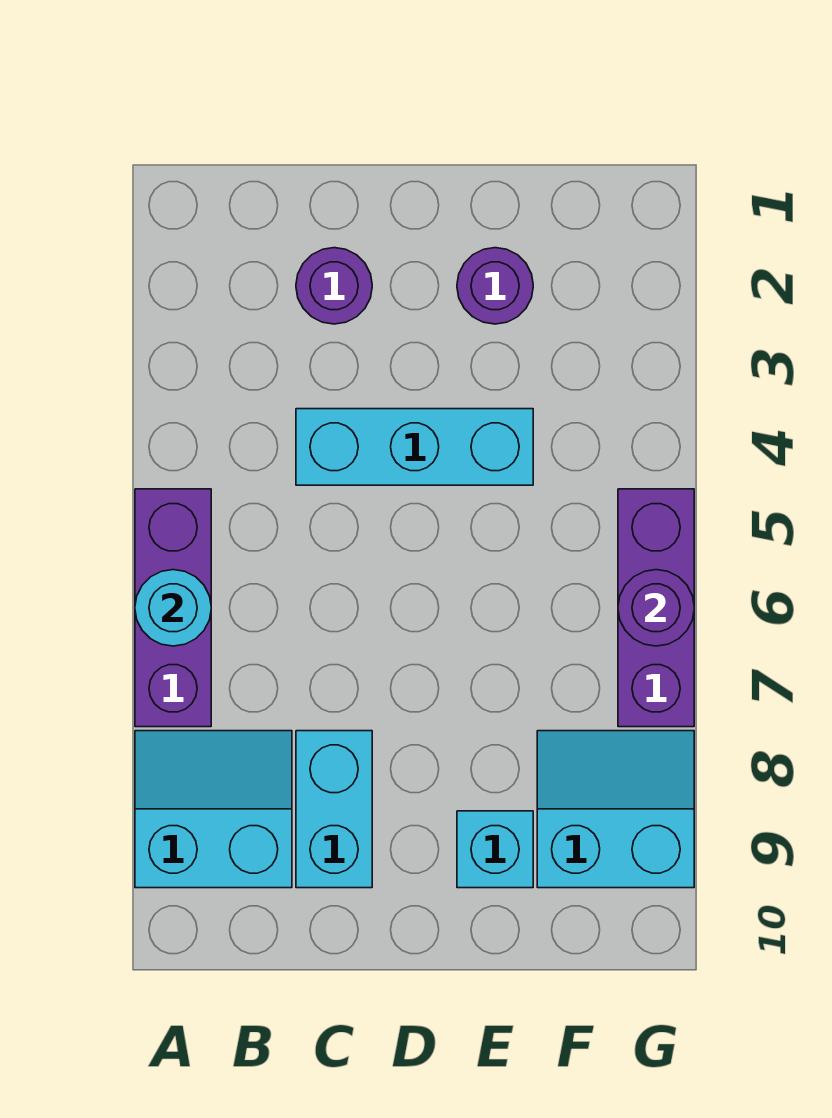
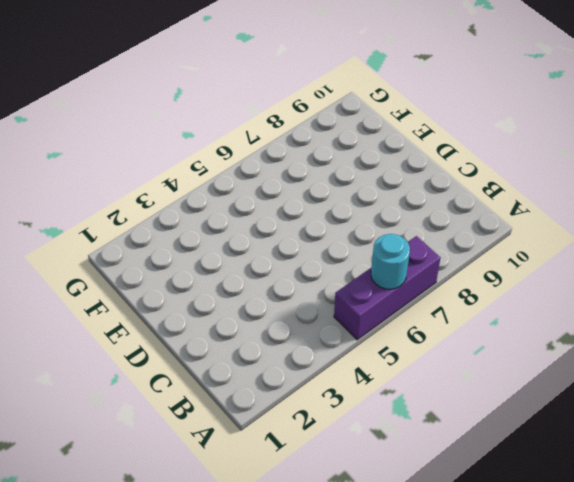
none -> cyan 2x2 slope [135,731,292,888]
none -> purple 1x1 round brick [296,248,372,324]

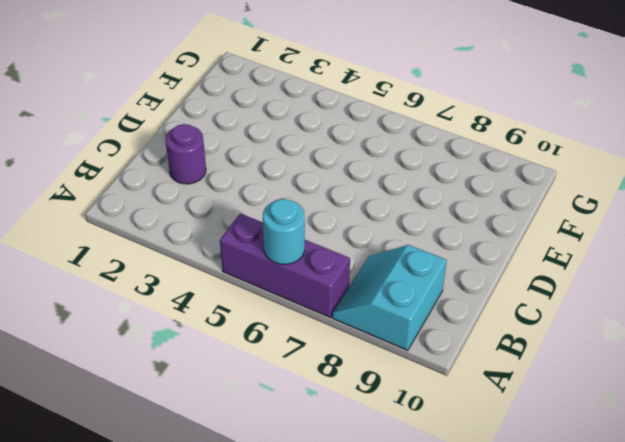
none -> cyan 1x3 brick [296,409,533,485]
none -> cyan 1x2 brick [296,731,372,888]

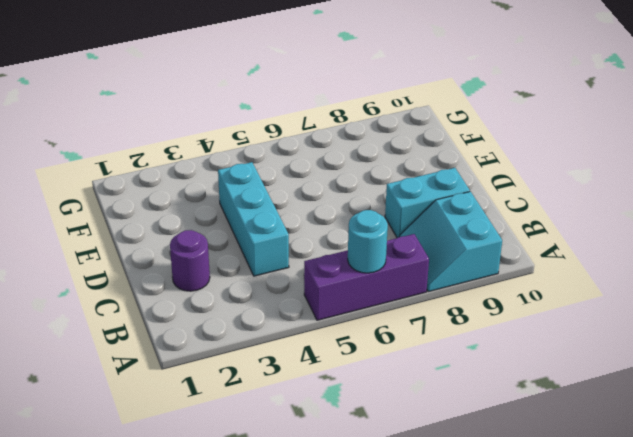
none -> purple 1x1 round brick [457,248,533,324]
none -> cyan 1x1 brick [457,811,533,888]

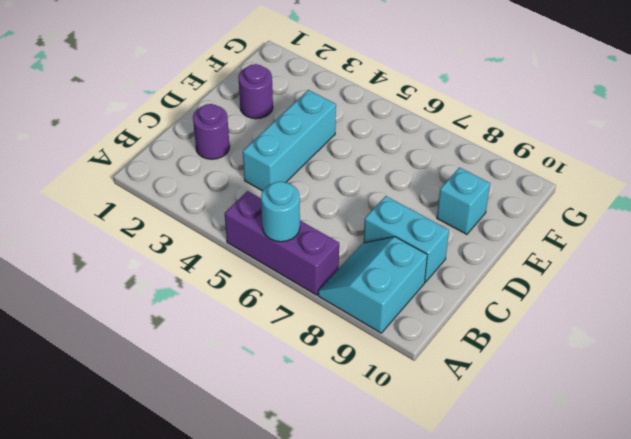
none -> cyan 2x2 slope [537,731,694,888]
none -> purple 1x3 brick [618,489,694,727]

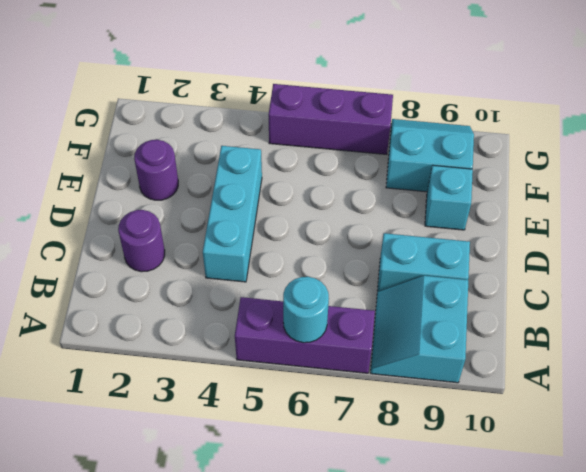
cyan 2x2 slope [386,119,474,192] -> cyan 2x2 slope turned to [537,731,694,888]
none -> purple 1x1 round brick [618,570,694,646]

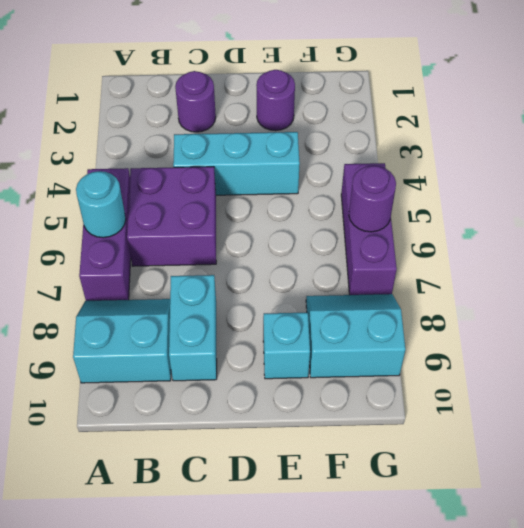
purple 2x2 brick [127,167,216,266] -> none

